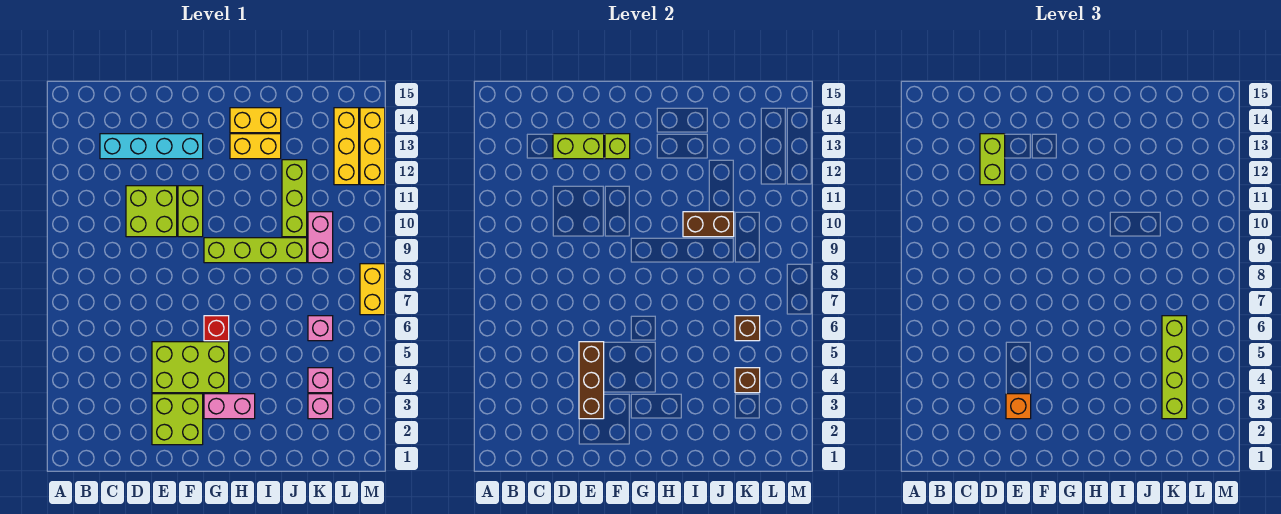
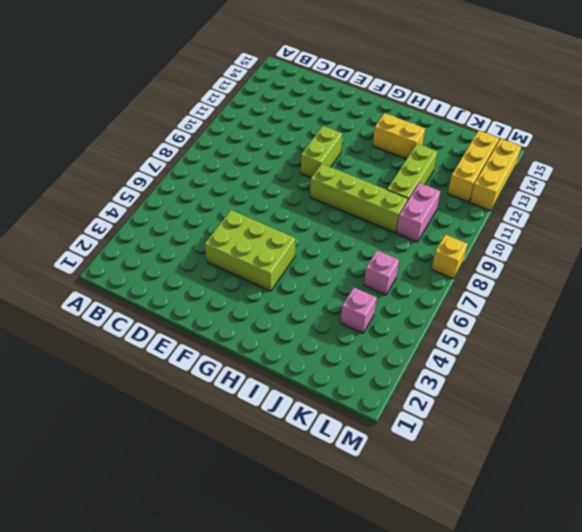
yellow 1x1 brick [432,235,467,279] -> yellow 1x2 brick [360,264,385,315]
none -> cyan 1x4 brick [100,134,203,159]
none -> lime 2x2 brick [126,186,177,237]
none -> lime 2x2 brick [152,394,203,445]

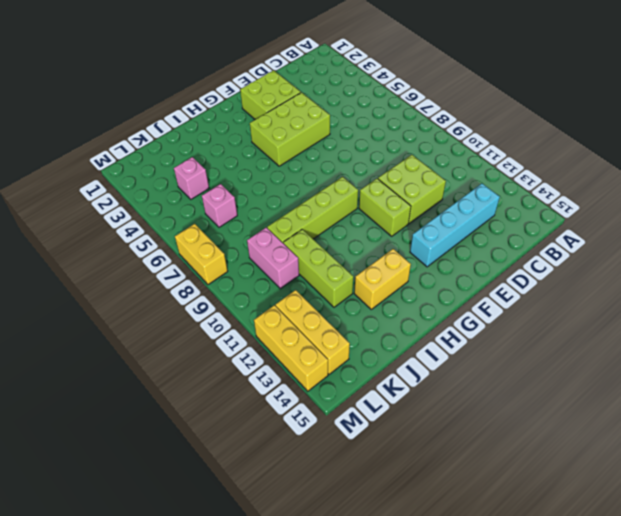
none -> pink 1x2 brick [204,394,255,419]
none -> red 1x1 brick [204,316,229,341]
none -> yellow 1x2 brick [230,108,281,133]

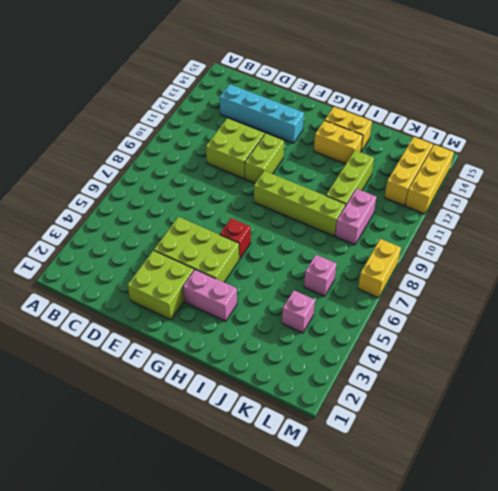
none -> pink 1x1 brick [308,394,333,419]
none -> lime 1x2 brick [553,134,604,159]
none -> brown 1x3 brick [579,342,604,419]

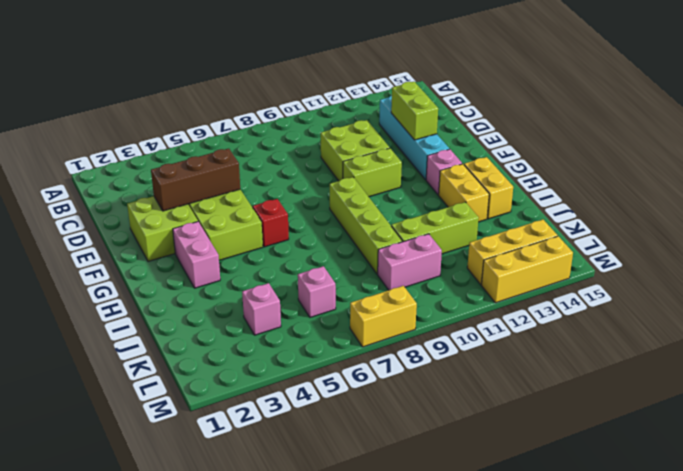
pink 1x1 brick [426,149,462,195] -> pink 1x1 brick moved to [308,394,333,419]
none -> lime 1x1 brick [605,134,630,159]
none -> brown 1x2 brick [683,212,734,237]
none -> brown 1x1 brick [735,368,760,393]

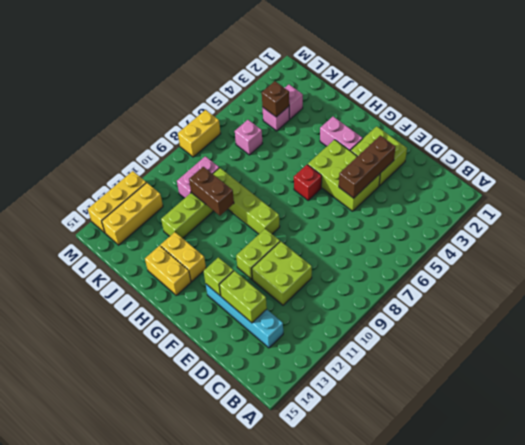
none -> brown 1x1 brick [735,316,760,341]
none -> lime 1x2 brick [980,134,1005,185]
none -> orange 1x1 brick [1006,394,1031,419]

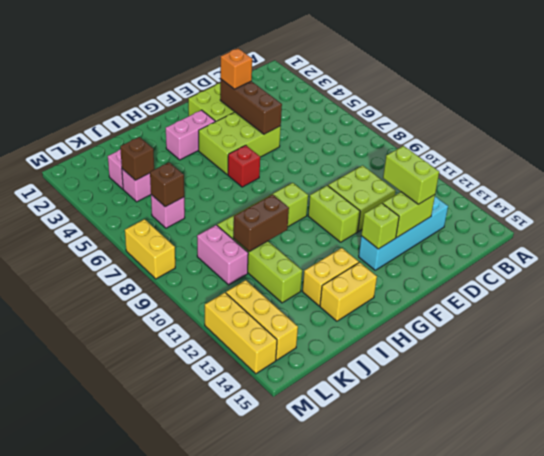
none -> lime 1x4 brick [1162,316,1187,419]

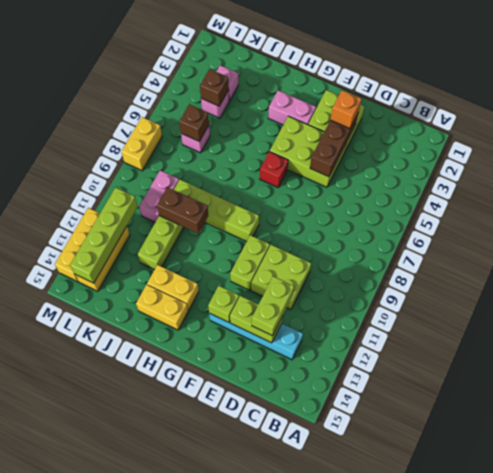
lime 1x4 brick [70,188,138,283] -> lime 1x4 brick moved to [1162,316,1187,419]

